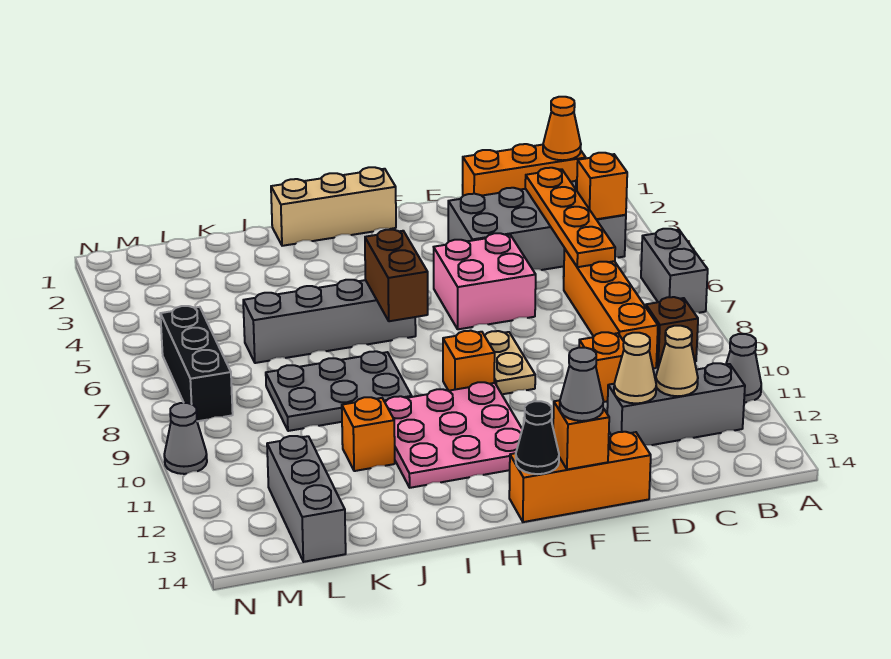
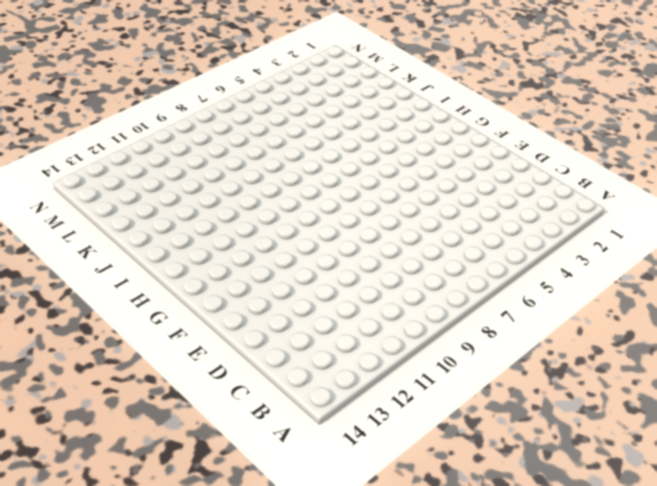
none -> grey 1x2 brick [641,229,708,313]
none -> grey 1x1 cone [726,334,761,403]
none -> orange 1x3 brick [463,144,586,196]

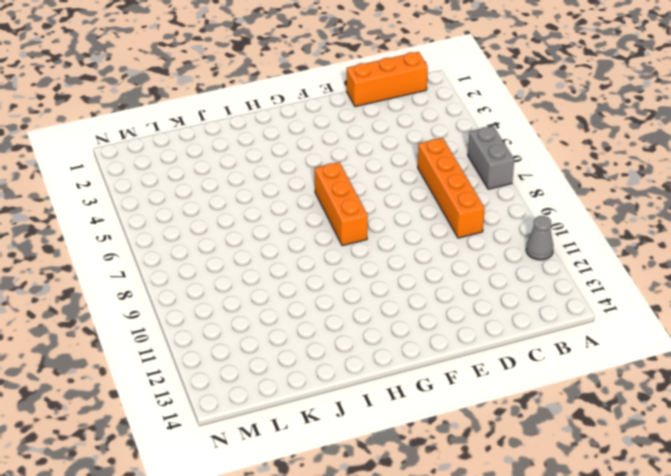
orange 1x3 brick [315,162,368,246] -> orange 1x3 brick turned to [509,432,651,522]
none -> grey 2x4 brick [448,180,626,270]
none -> brown 1x1 brick [646,297,698,367]
none -> grey 1x3 brick [607,363,745,445]

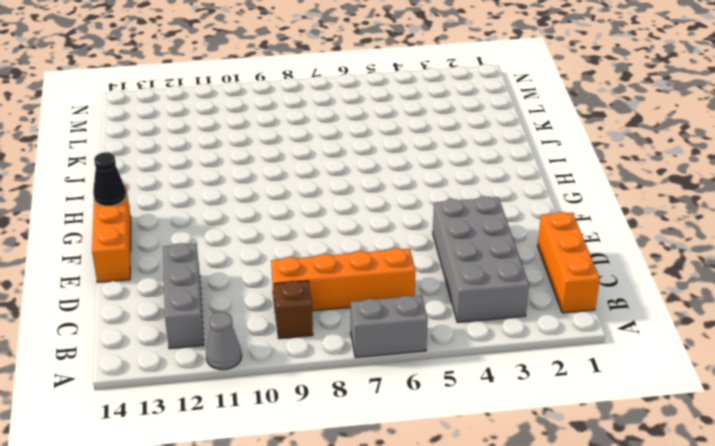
none -> orange 1x1 brick [579,332,624,402]
none -> pink 2x2 brick [434,233,536,329]
none -> tan 1x2 plate [485,331,535,394]

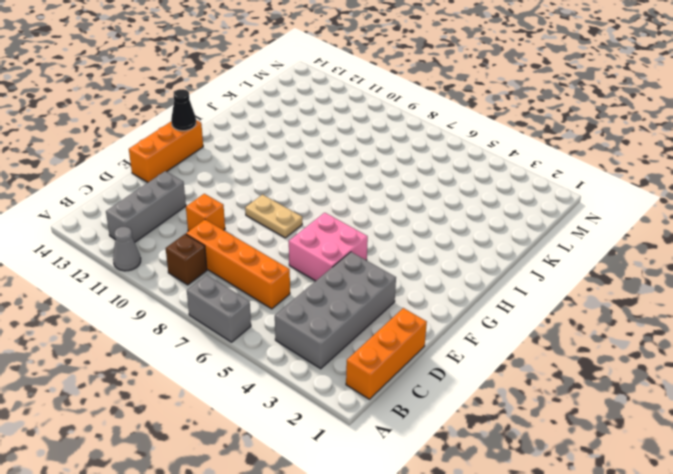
none -> tan 1x3 brick [271,167,396,246]
none -> orange 1x1 brick [443,331,495,391]
none -> pink 3x3 plate [385,382,522,488]

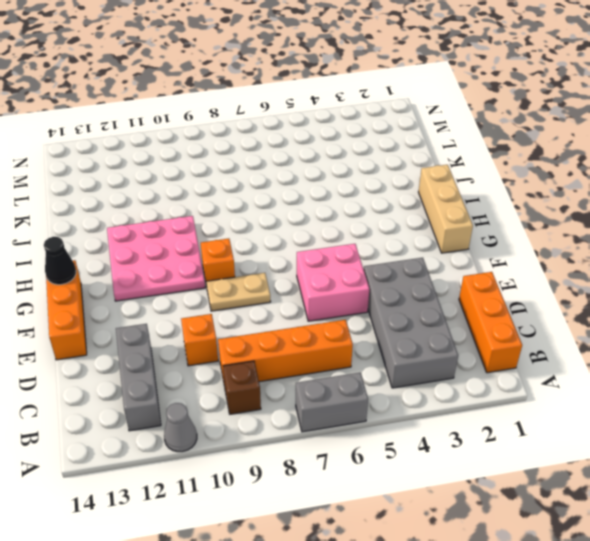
none -> grey 1x4 brick [243,280,416,363]
none -> grey 2x3 plate [266,351,412,431]
none -> orange 1x1 brick [342,397,395,471]

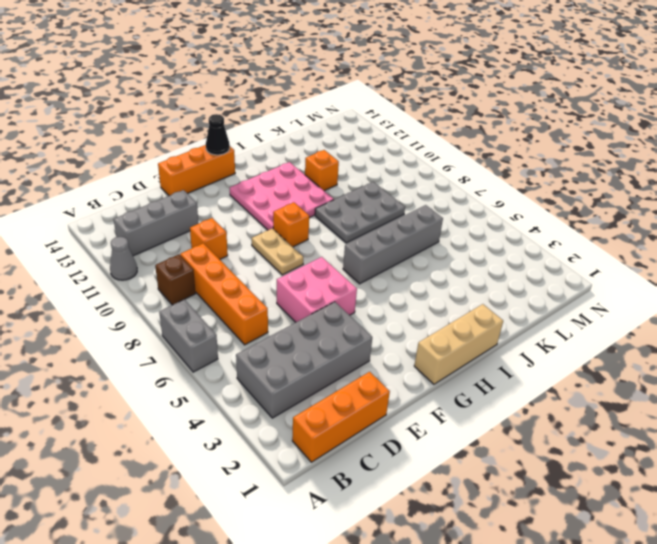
none -> grey 1x3 brick [267,436,346,562]
none -> black 1x3 brick [160,306,233,421]
none -> grey 1x1 cone [164,403,207,474]

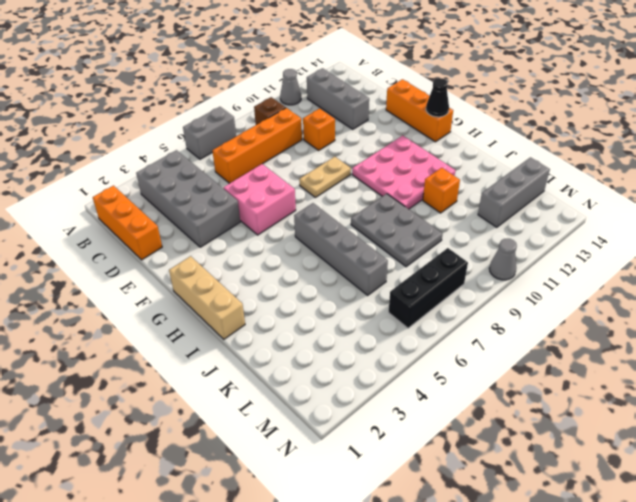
none -> orange 1x1 brick [443,331,495,391]
none -> orange 1x1 cone [543,97,581,160]
none -> orange 1x1 brick [577,153,627,219]

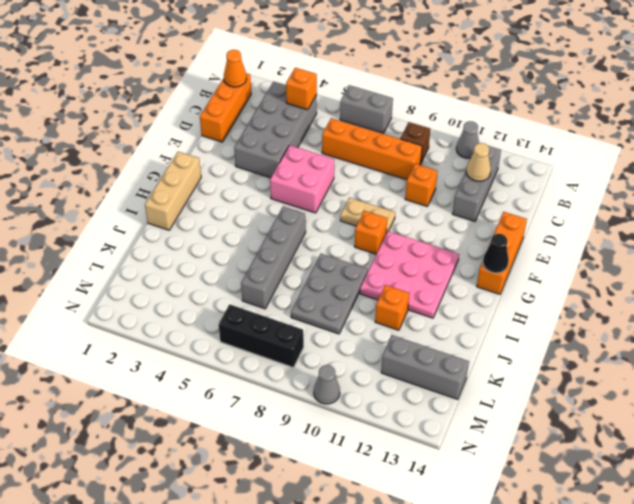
none -> orange 1x4 plate [525,168,615,267]
none -> tan 1x1 cone [614,333,656,403]
none -> orange 1x1 brick [553,400,609,469]

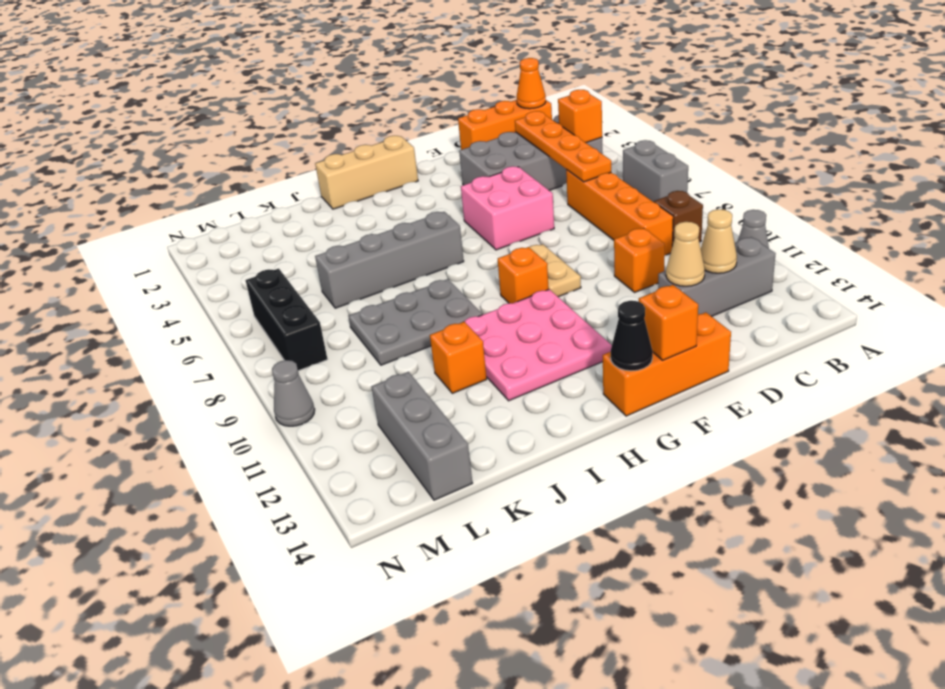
none -> brown 1x2 brick [365,230,428,321]
none -> grey 1x1 cone [560,348,603,421]

